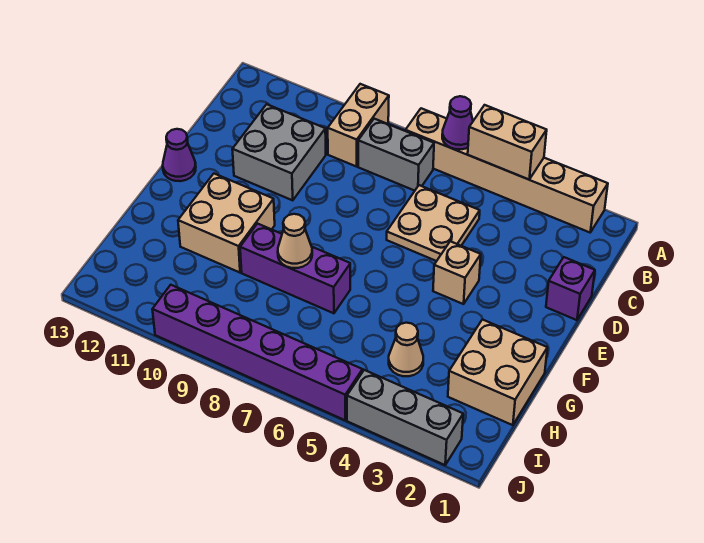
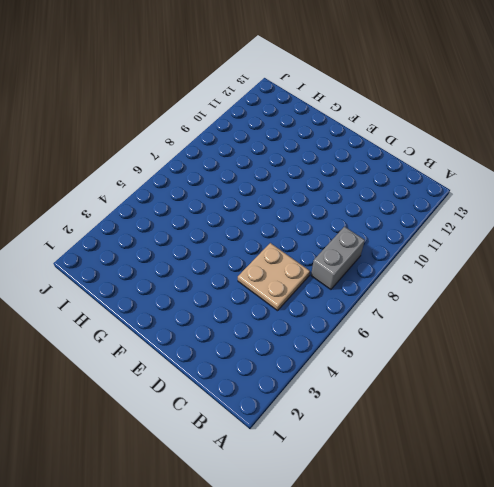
none -> tan 1x6 brick [405,108,608,232]
none -> tan 1x2 brick [328,84,389,167]
none -> grey 2x2 brick [232,104,326,200]

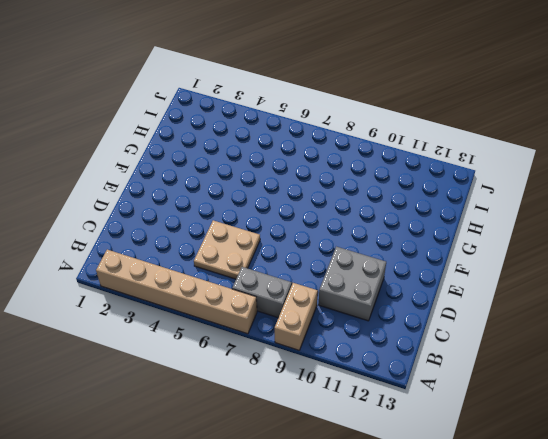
none -> purple 1x1 brick [546,257,595,320]
none -> tan 1x1 brick [433,241,481,304]
none -> purple 1x1 cone [163,129,196,181]

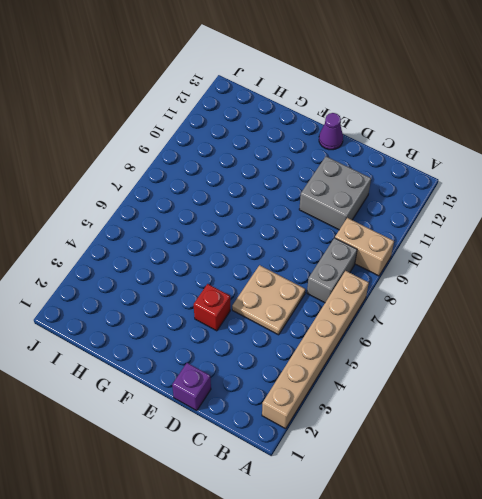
red 1x1 brick [194,284,230,331] -> tan 1x1 brick [433,241,481,304]
none -> tan 2x2 brick [178,174,275,273]
none -> tan 2x2 brick [448,320,547,425]
none -> purple 1x3 brick [240,224,350,313]

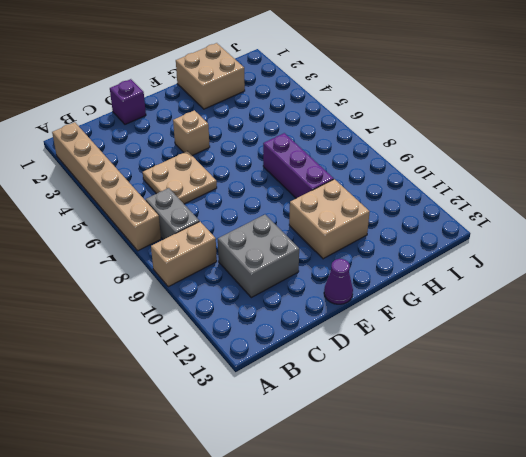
none -> tan 1x1 cone [389,323,423,376]
none -> grey 1x3 brick [347,370,463,465]
none -> purple 1x6 brick [152,285,363,420]

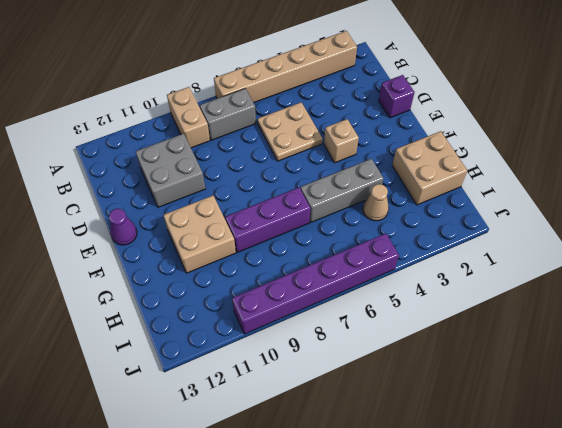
grey 1x3 brick [300,159,384,222] -> grey 1x3 brick moved to [347,370,463,465]
none -> tan 1x2 brick [468,105,547,179]
none -> purple 1x1 cone [442,96,473,149]
none -> tan 1x1 cone [278,214,312,268]

